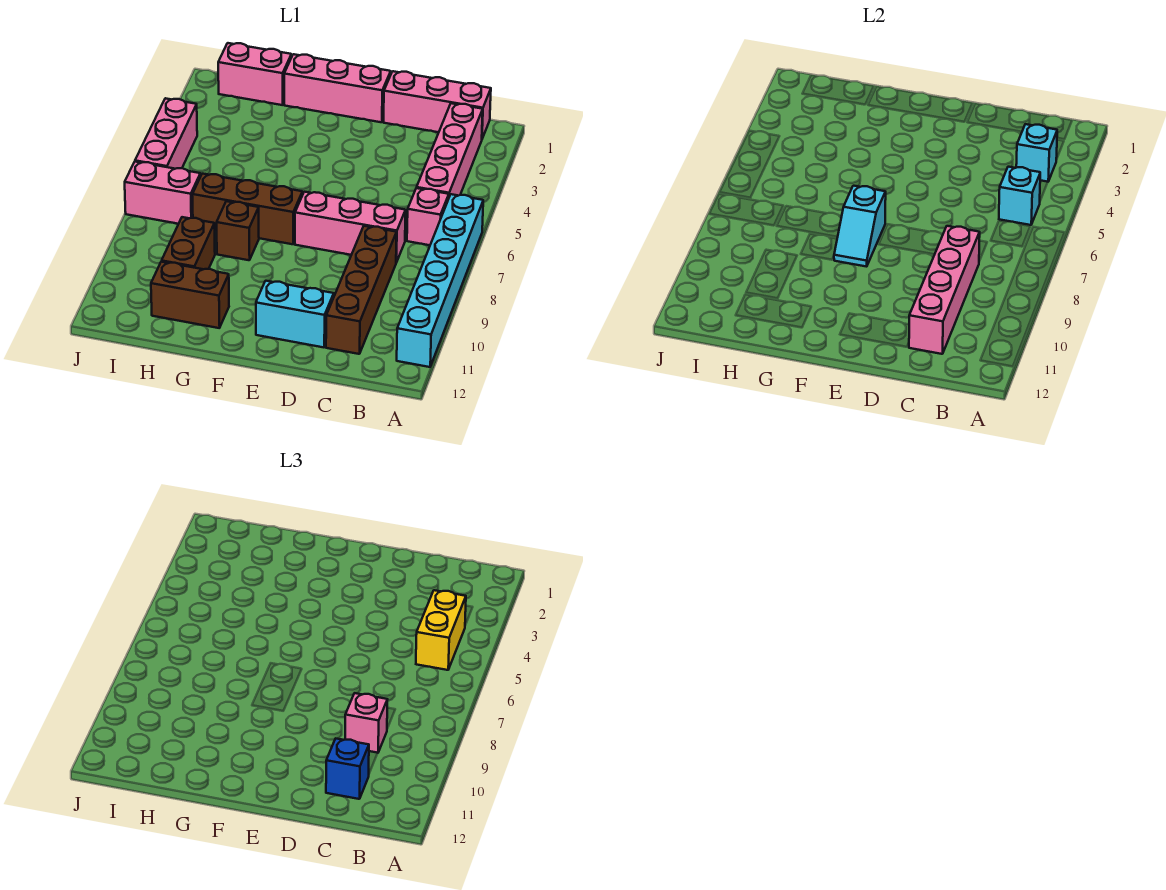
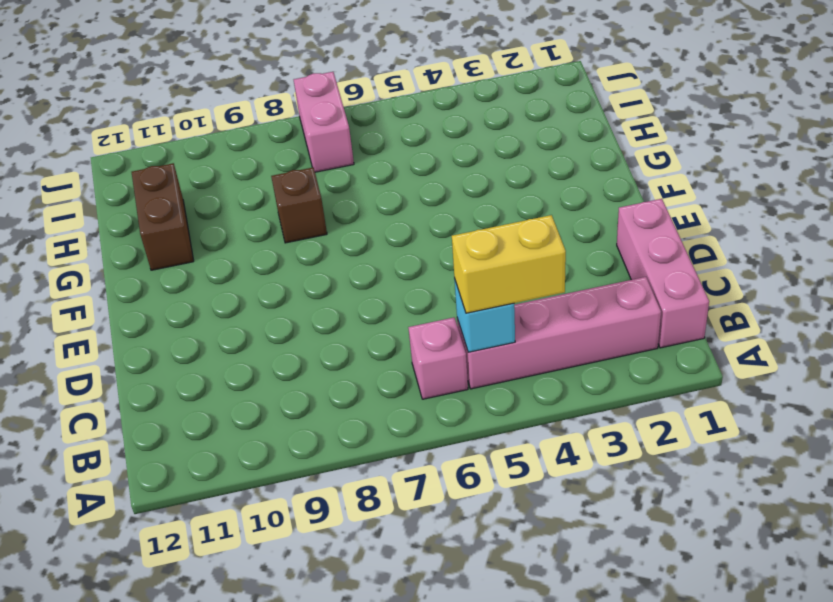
none -> cyan 1x6 brick [397,194,483,367]
none -> pink 1x3 brick [295,192,406,263]
none -> brown 1x4 brick [326,226,397,354]

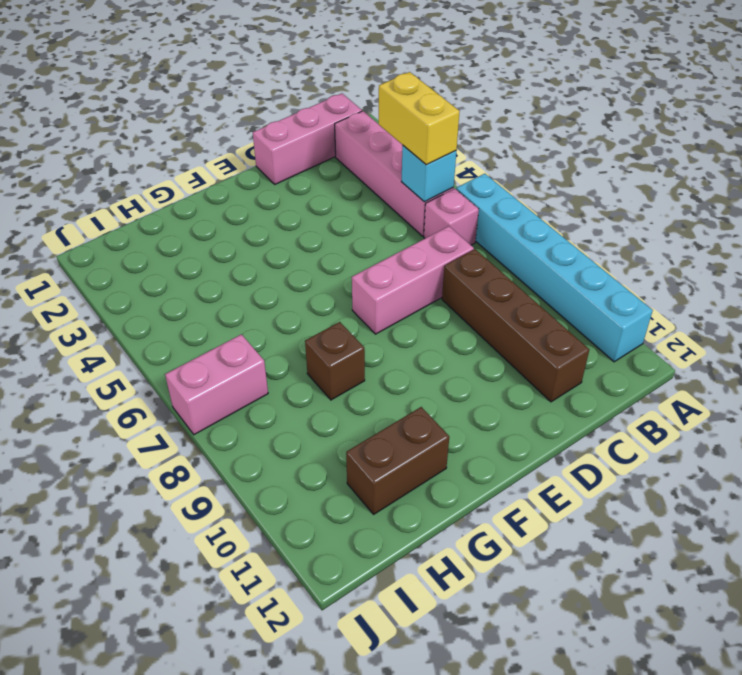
none -> cyan 1x2 brick [256,281,334,347]
none -> pink 1x3 brick [284,54,391,122]
none -> brown 1x3 brick [192,174,303,244]

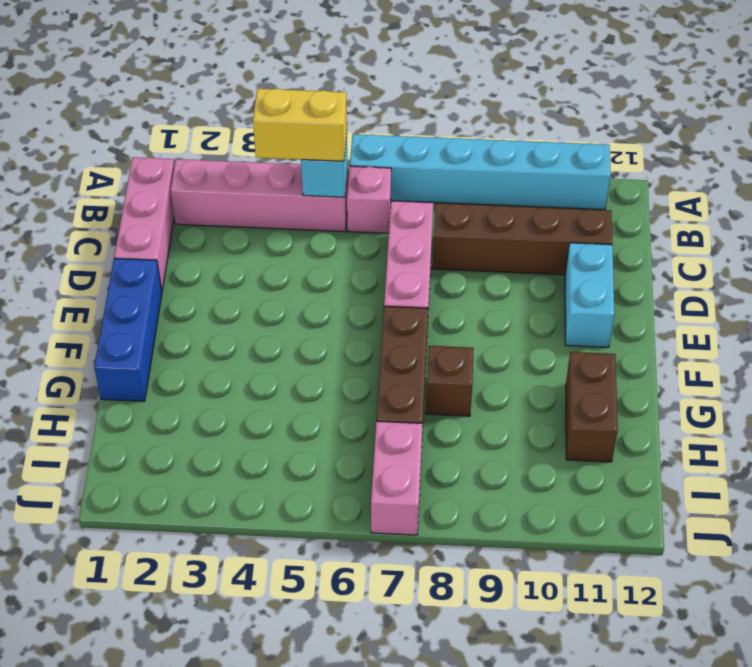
blue 1x3 brick [94,258,162,401] -> pink 1x3 brick [284,54,391,122]
none -> pink 1x2 brick [218,43,291,105]
none -> brown 1x2 brick [162,217,215,269]
none -> pink 1x3 brick [135,98,197,169]

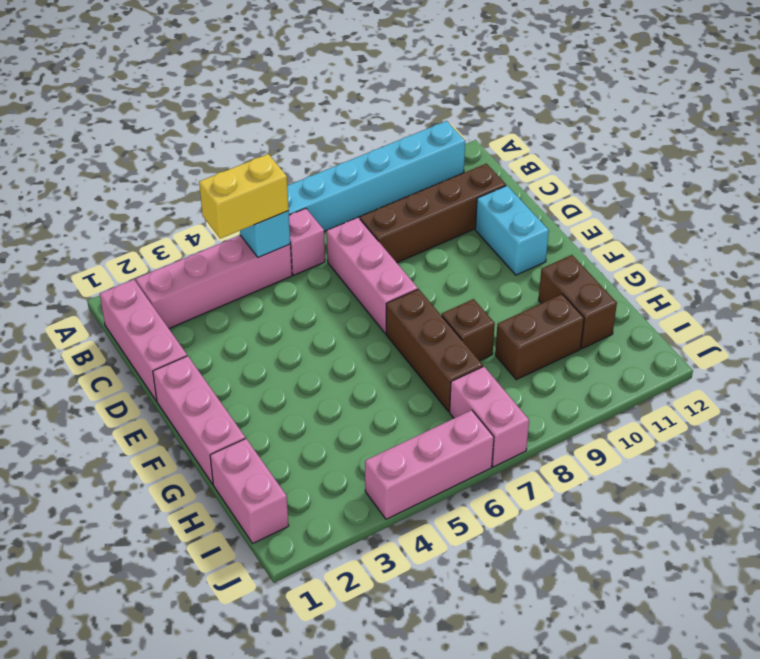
none -> cyan 1x1 brick [1016,124,1057,182]
none -> pink 1x4 brick [909,226,980,354]
none -> cyan 1x2 slope [834,186,886,267]

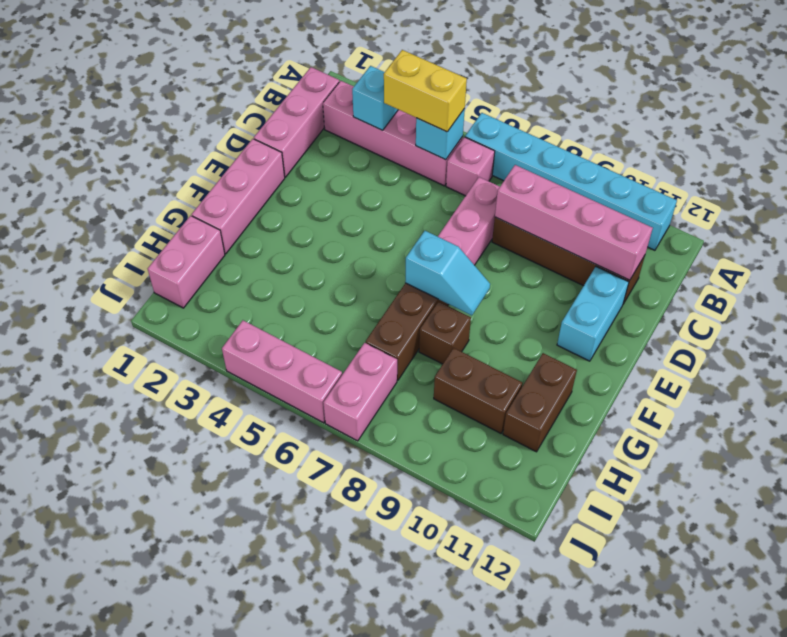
none -> pink 1x1 brick [345,693,387,753]
none -> blue 1x1 brick [326,739,369,799]

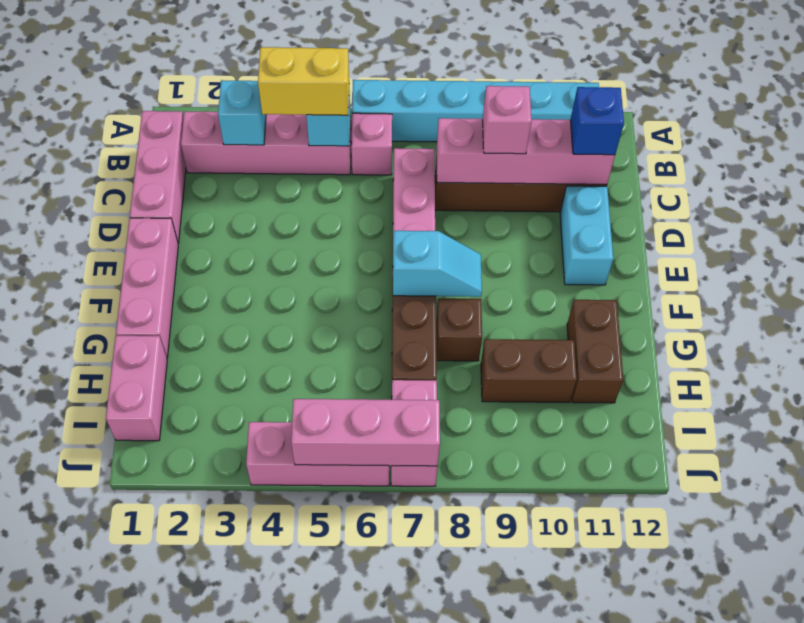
pink 1x3 brick [291,399,440,466] -> none

